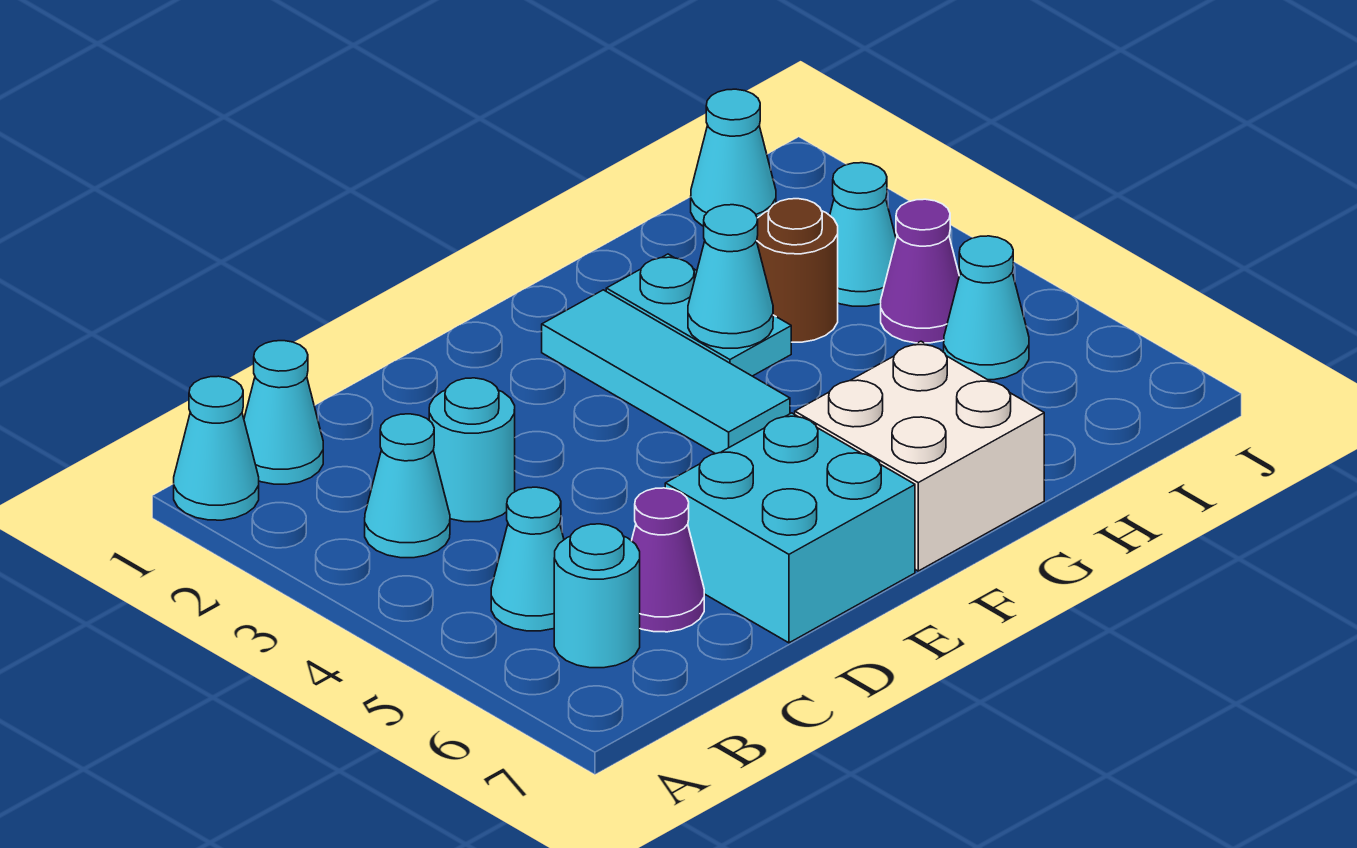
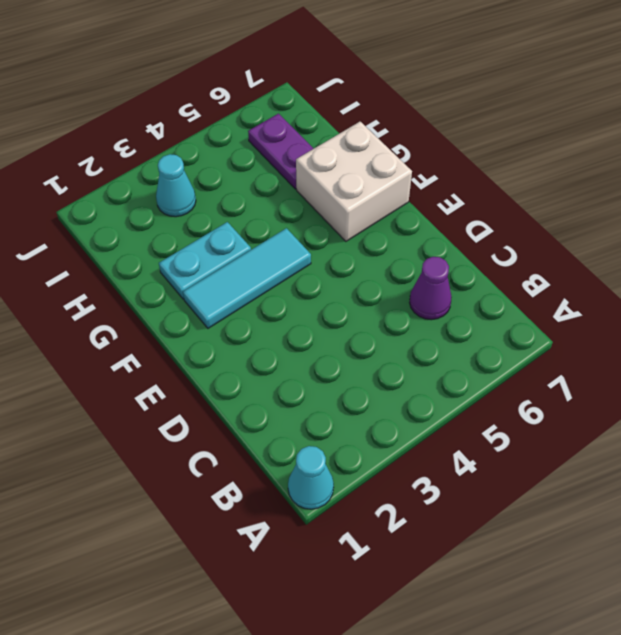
purple 1x2 plate [248,114,314,189] -> none
none -> cyan 1x1 cone [244,341,323,484]
none -> cyan 1x1 cone [365,414,450,558]
none -> cyan 1x1 cone [491,487,564,631]

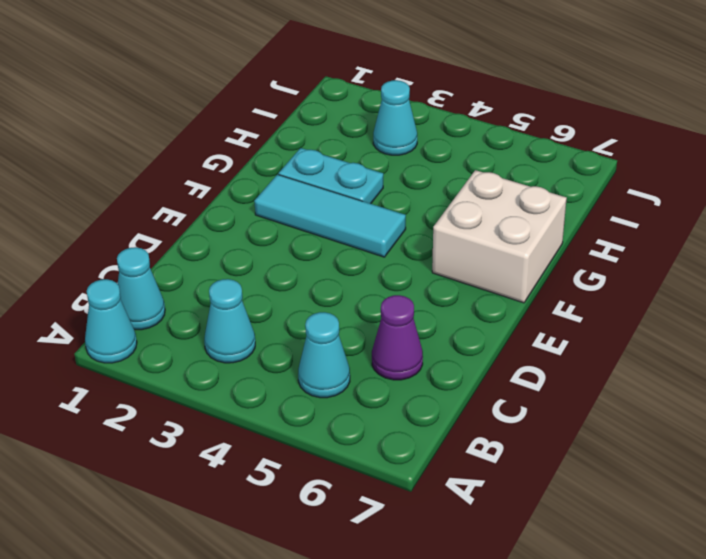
none -> cyan 1x1 round brick [554,524,640,668]
none -> cyan 1x1 round brick [429,378,515,522]
none -> cyan 2x2 brick [665,413,915,643]

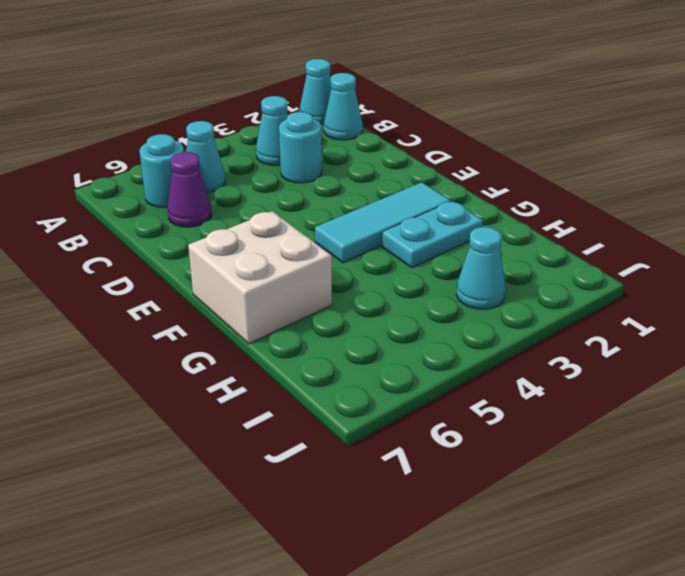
none -> cyan 2x2 brick [665,413,915,643]
none -> brown 1x1 round brick [757,199,838,342]
none -> cyan 1x1 cone [691,89,776,226]

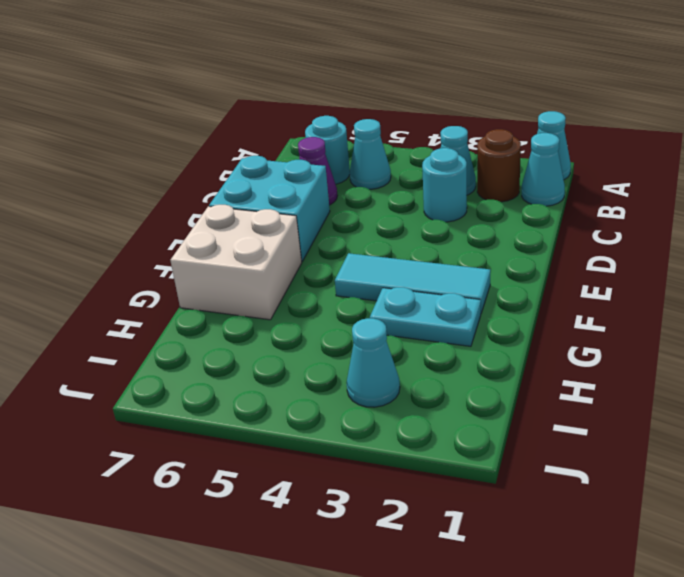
brown 1x1 round brick [477,129,521,202] -> brown 1x1 round brick moved to [757,199,838,342]
none -> cyan 1x1 cone [691,89,776,226]
none -> purple 1x1 cone [881,199,959,343]
none -> cyan 1x1 cone [944,236,1029,380]

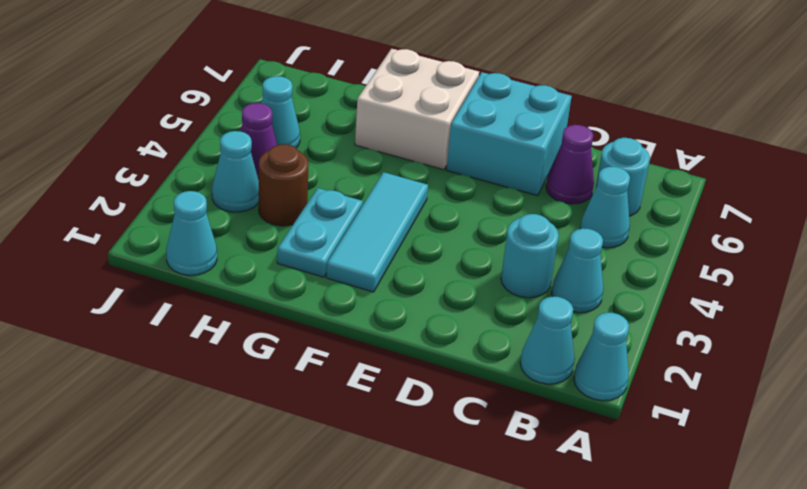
none -> cyan 1x1 cone [688,205,773,348]

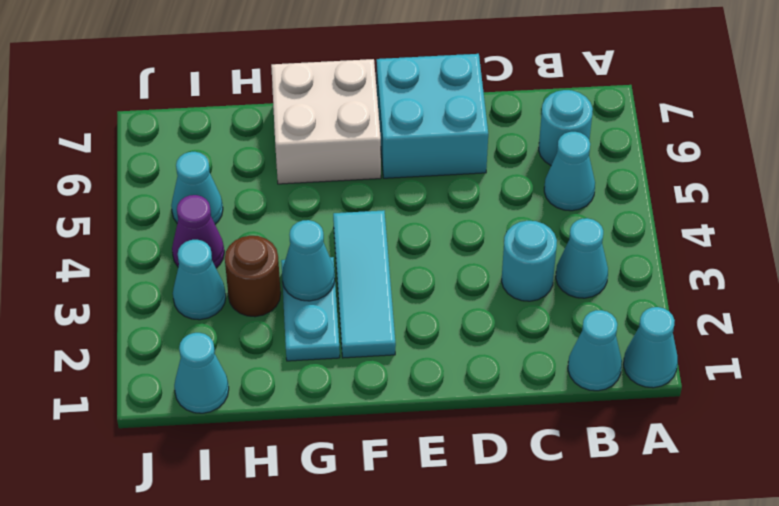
none -> purple 1x1 cone [632,488,704,632]

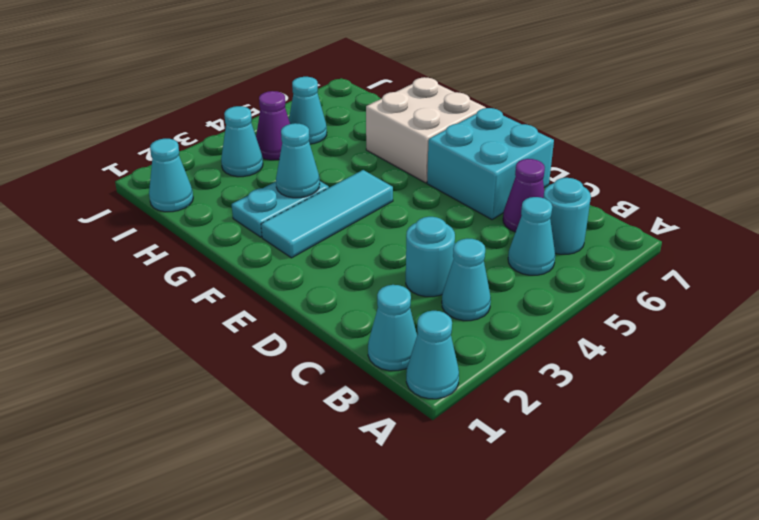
none -> brown 1x1 round brick [757,199,838,342]

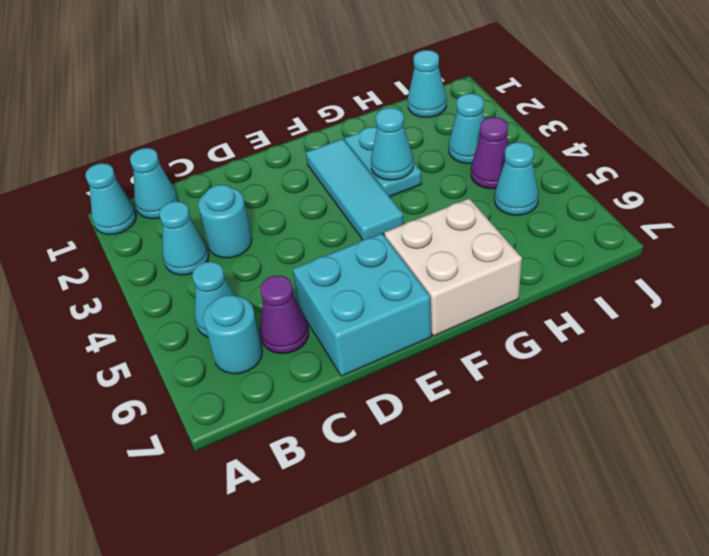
none -> brown 1x1 round brick [757,199,838,342]

